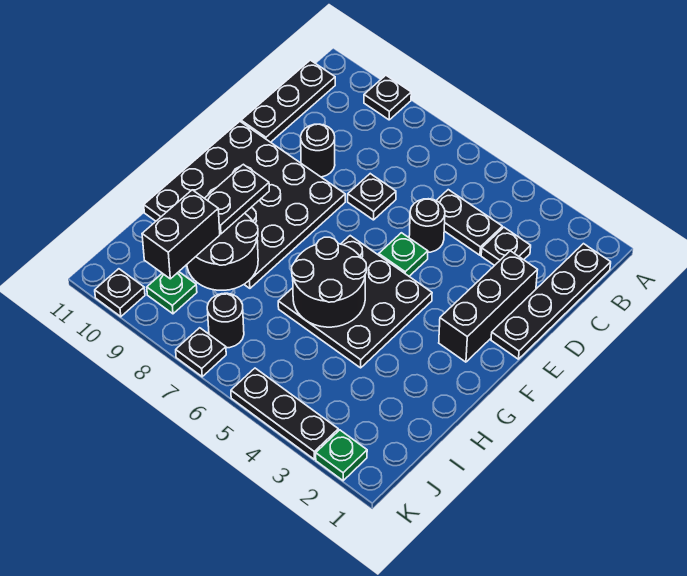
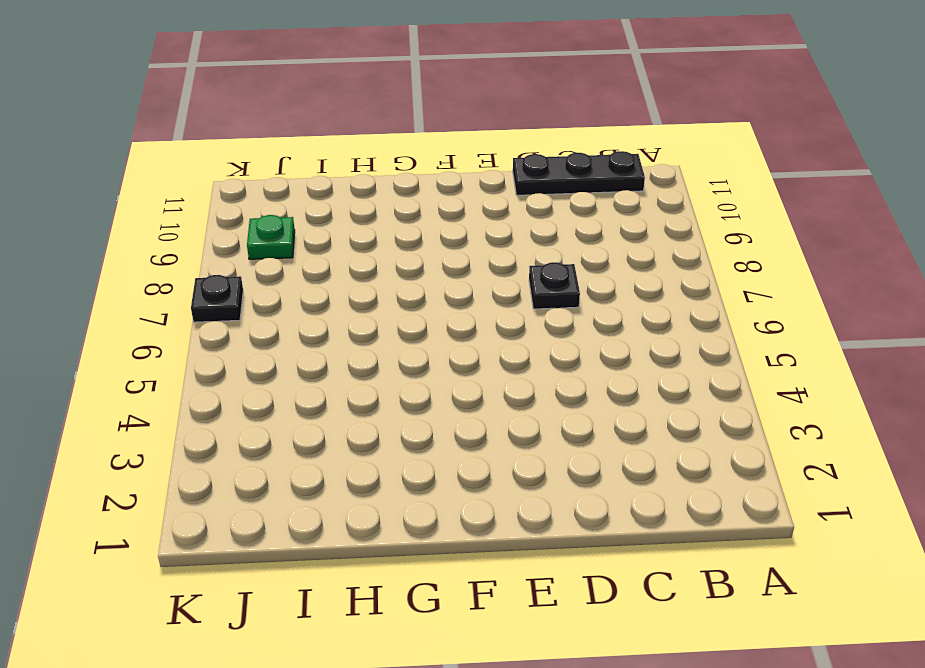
none -> black 1x1 plate [364,75,411,120]
none -> black 1x4 plate [491,244,611,359]
none -> black 1x1 plate [481,227,531,265]

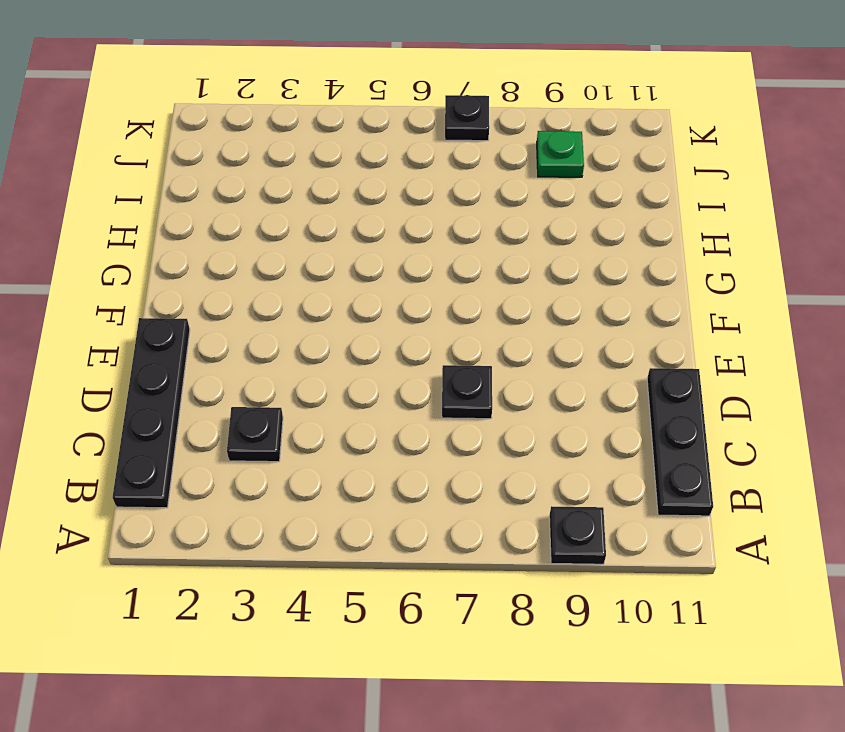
none -> black 1x2 plate [436,190,502,255]
none -> black 1x3 brick [439,251,537,362]
none -> black 1x1 round brick [409,199,445,252]

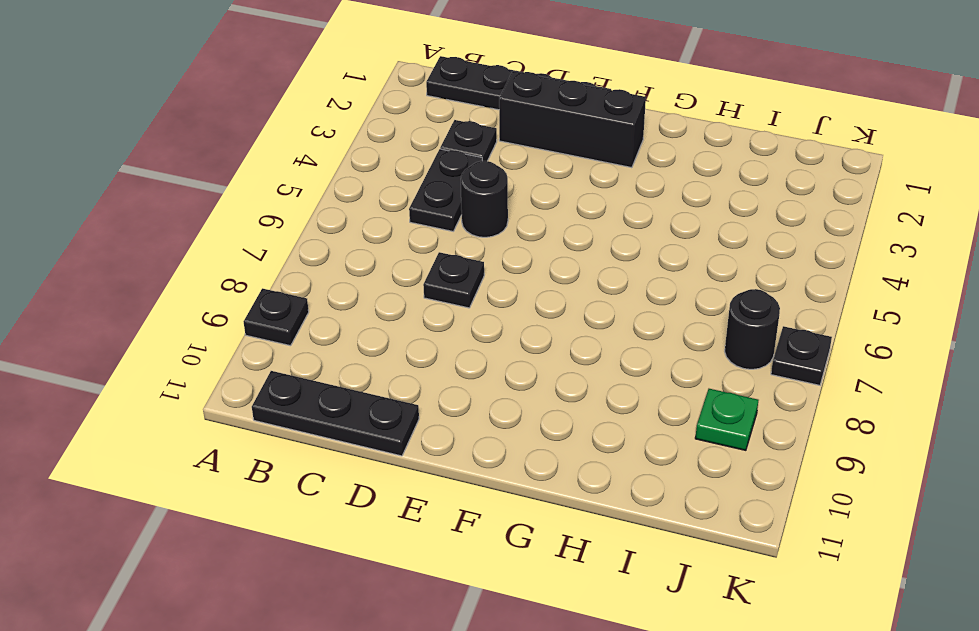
none -> black 1x1 round brick [301,124,335,177]
none -> green 1x1 plate [379,233,428,276]
none -> black 4x4 plate [144,121,345,288]

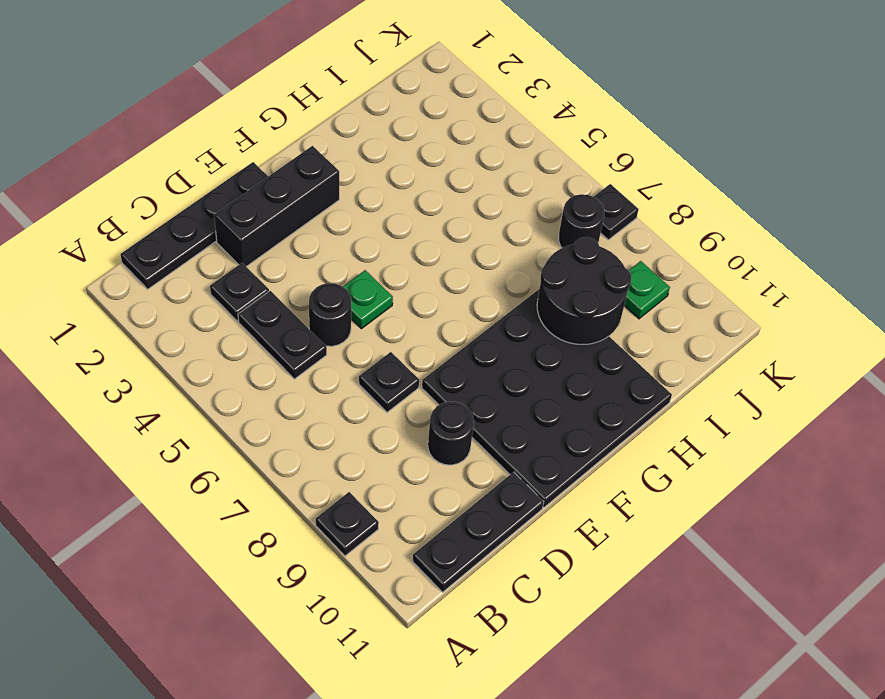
none -> black 3x3 plate [278,236,432,368]
none -> green 1x1 plate [316,430,367,481]
none -> black 1x3 plate [231,368,338,459]

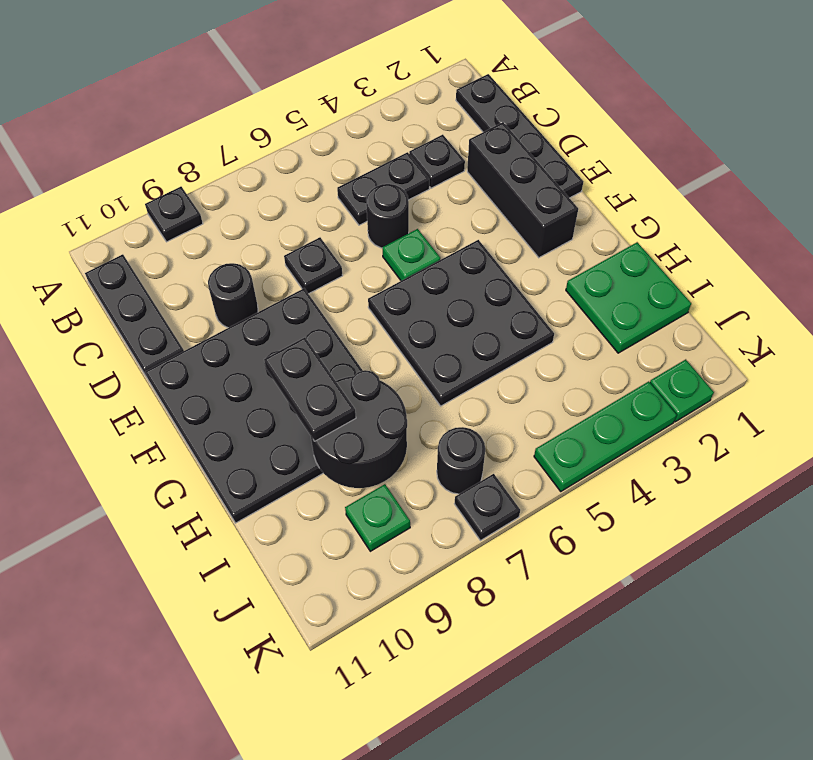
green 2x2 plate [566,242,691,353] -> none
green 1x3 plate [534,381,677,492] -> black 1x3 plate [231,368,338,459]
none -> black 1x1 plate [95,269,145,317]
none -> black 2x2 round brick [292,237,367,327]
none -> black 1x2 brick [142,190,220,279]

